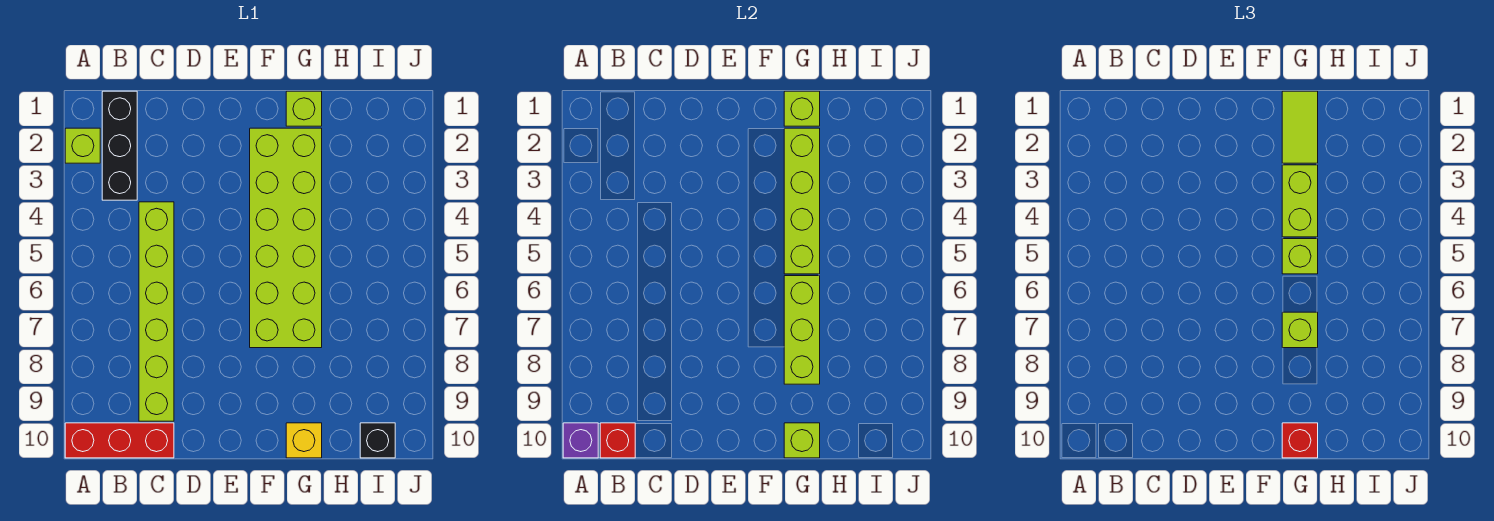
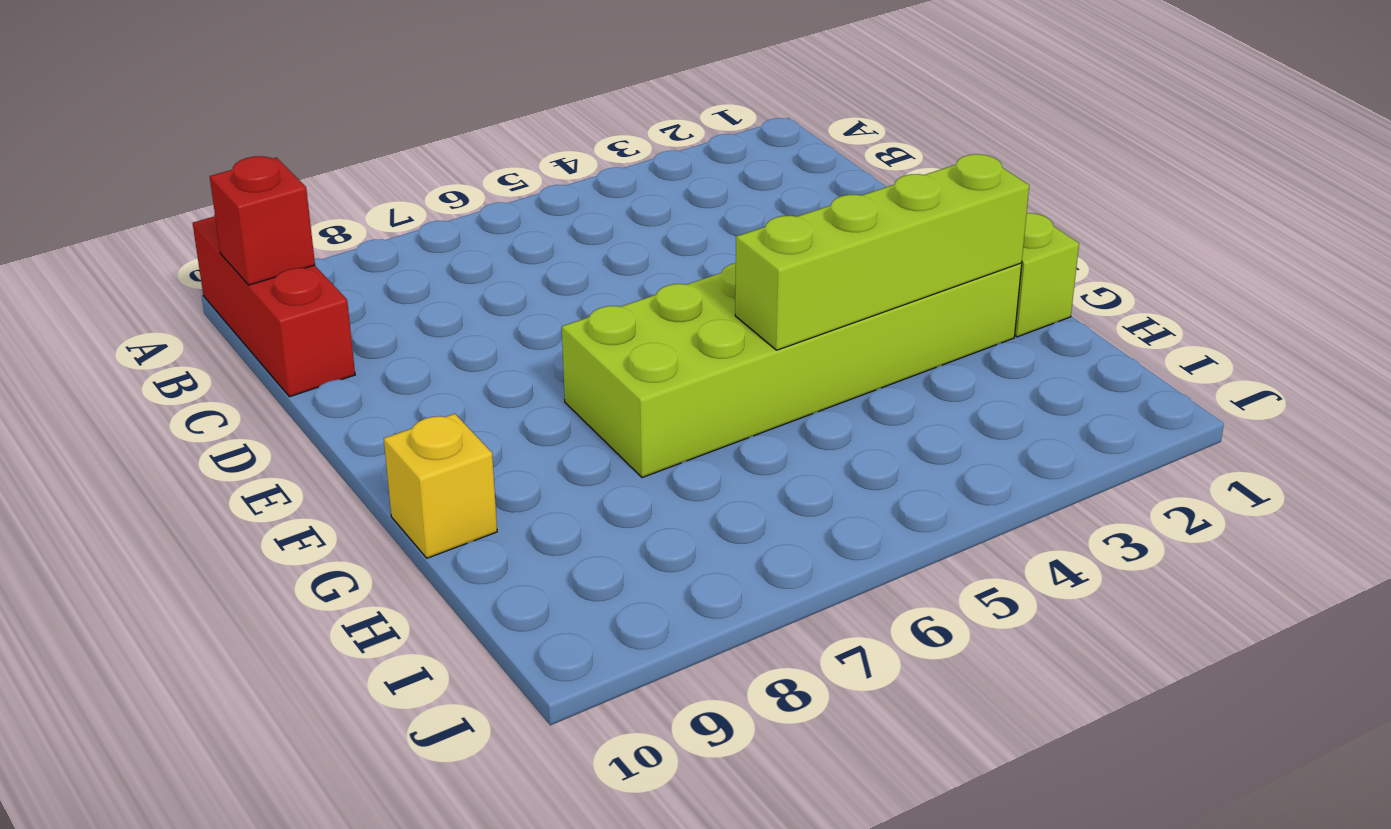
none -> lime 1x1 brick [65,128,100,163]
none -> black 1x3 brick [102,91,137,200]
none -> lime 1x6 brick [139,202,174,421]

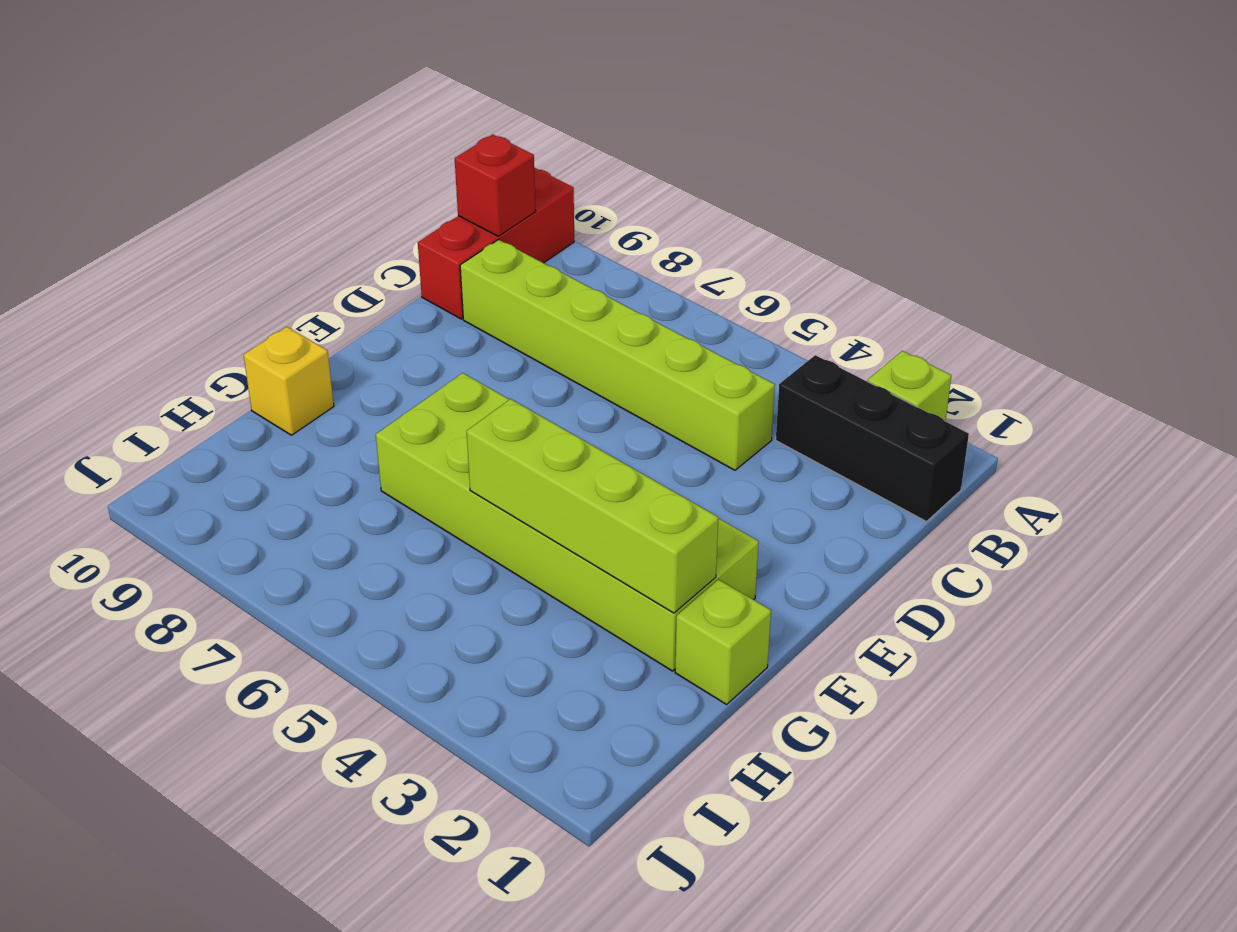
none -> black 1x1 brick [360,423,395,458]
none -> purple 1x1 brick [563,423,598,458]
none -> lime 1x1 brick [784,91,820,126]

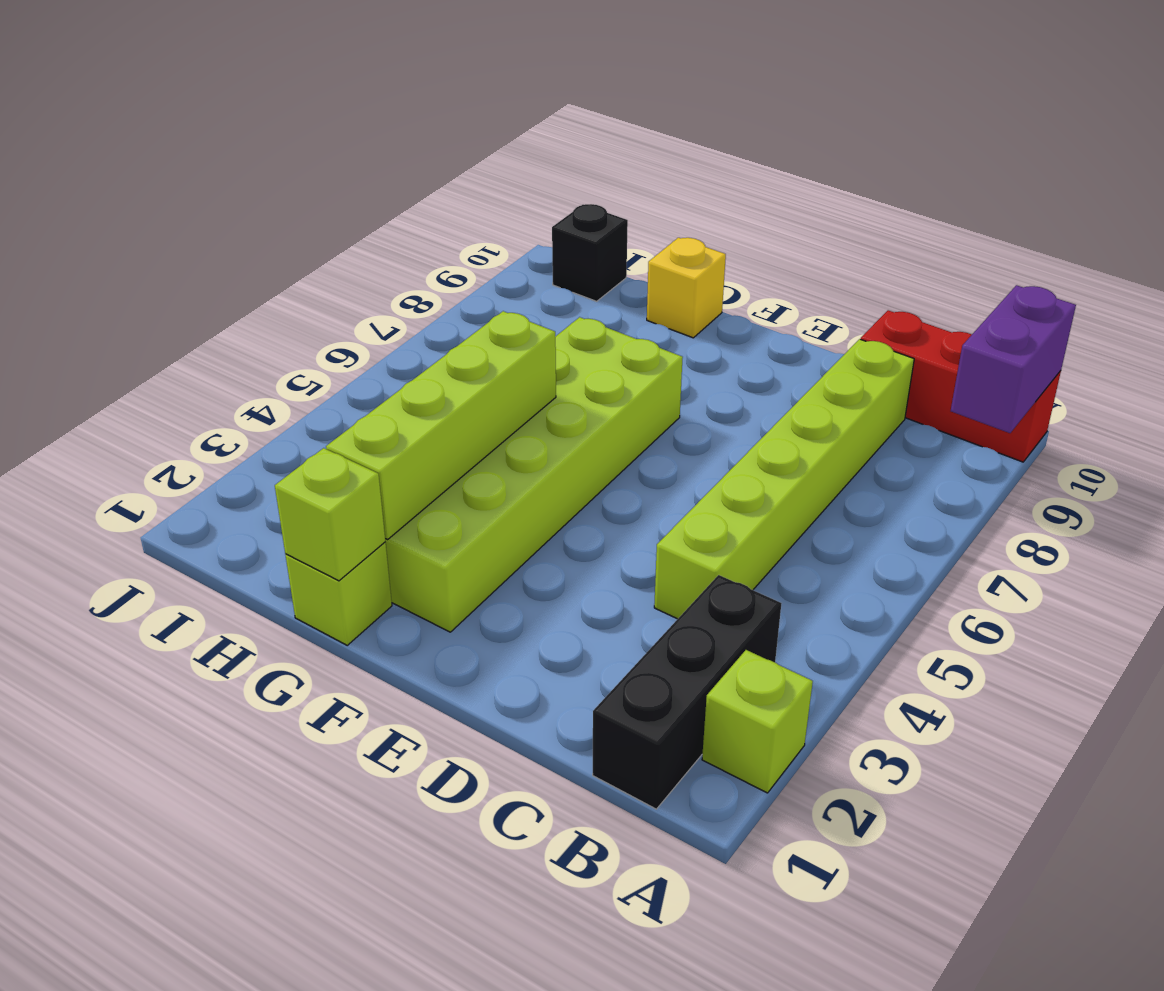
purple 1x2 brick [951,285,1076,433] -> purple 1x1 brick [563,423,598,458]
none -> red 1x1 brick [600,423,635,458]
none -> lime 1x3 brick [784,276,820,384]
none -> lime 1x1 brick [784,423,820,458]

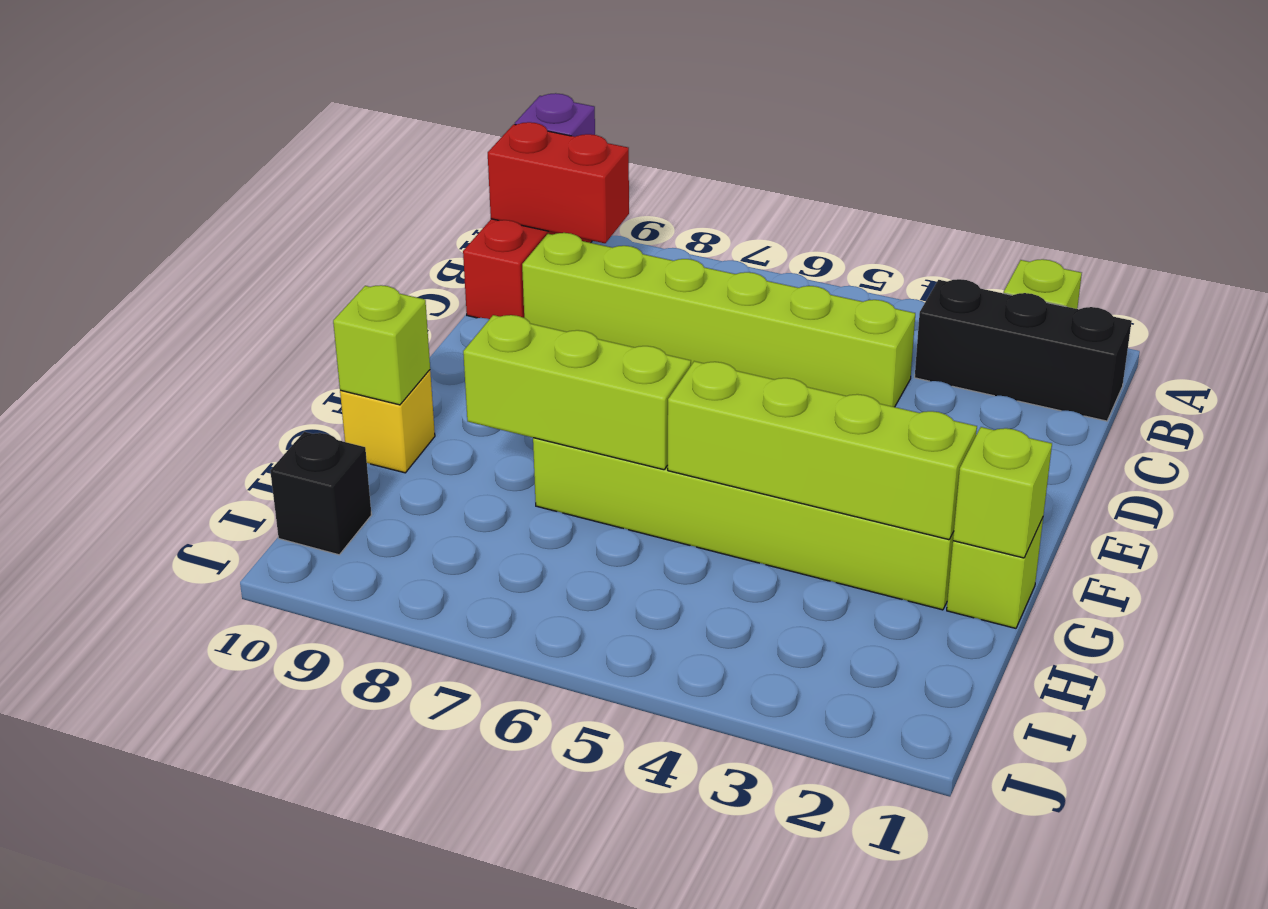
red 1x2 brick [488,122,629,243] -> red 1x1 brick [600,423,635,458]
none -> lime 1x2 tile [1282,91,1318,163]
none -> lime 1x2 brick [1282,165,1318,237]
none -> lime 1x1 brick [1282,239,1318,274]

